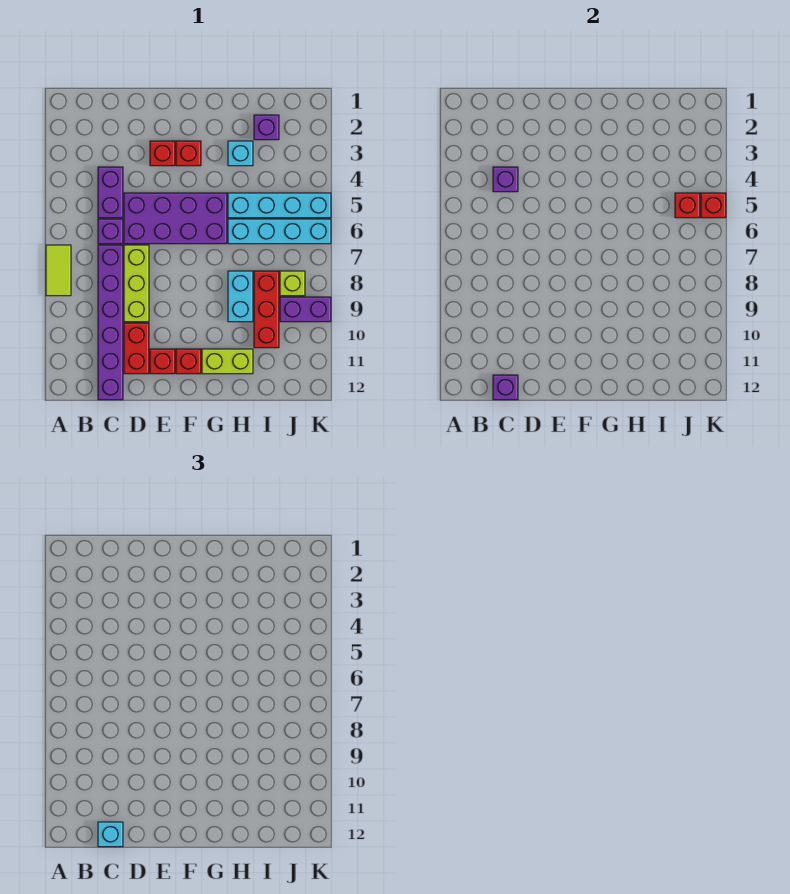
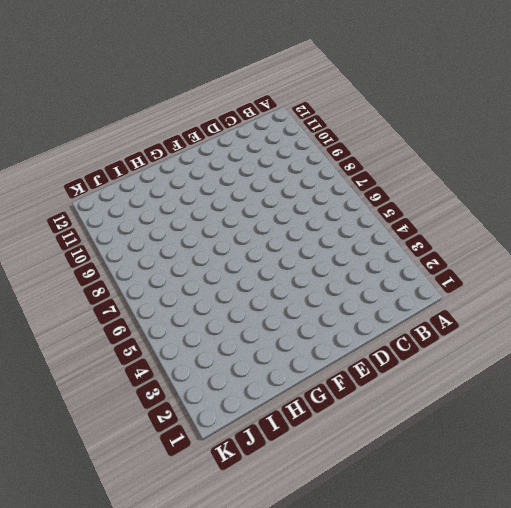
none -> lime 1x2 tile [46,245,71,296]
none -> purple 1x2 brick [98,167,123,218]
none -> purple 1x1 brick [98,219,123,244]

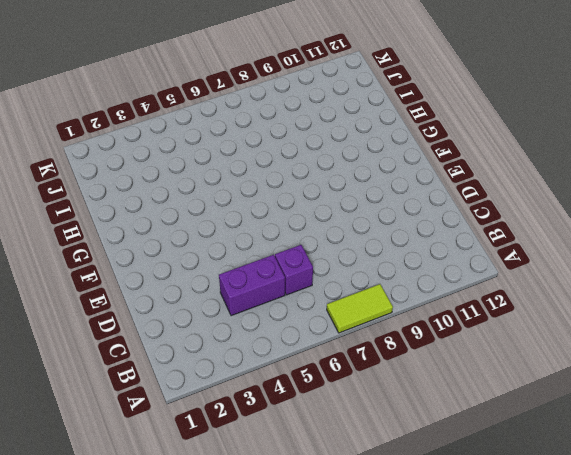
none -> purple 1x6 brick [98,245,123,400]
none -> purple 2x4 brick [124,193,227,244]
none -> lime 1x3 brick [124,245,149,322]

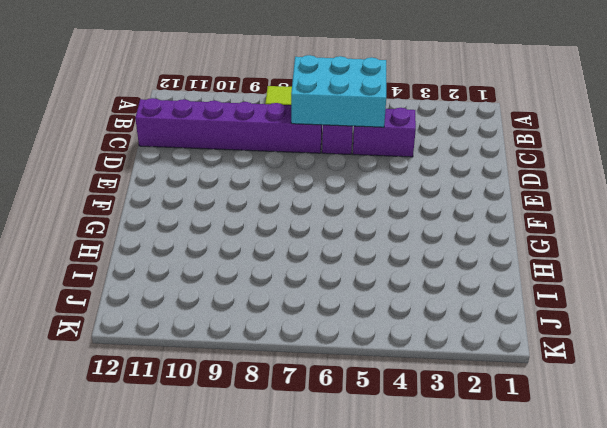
cyan 2x3 brick [291,55,386,127] -> none
none -> purple 2x4 brick [124,193,227,244]
none -> lime 1x3 brick [124,245,149,322]
none -> red 1x2 brick [124,323,149,374]

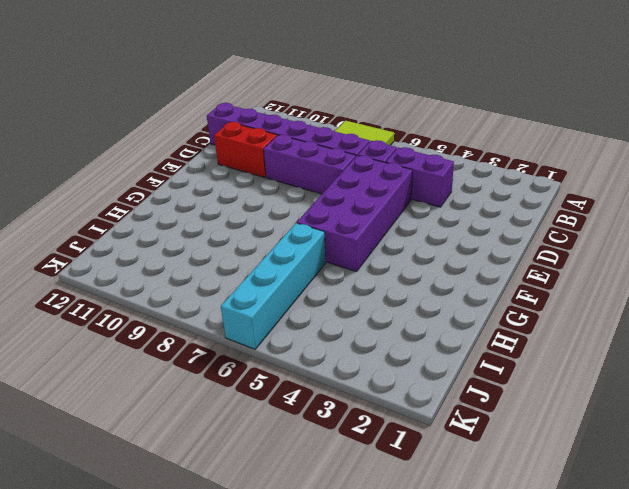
purple 1x3 brick [264,135,356,194] -> lime 1x3 brick [124,245,149,322]
none -> red 1x1 brick [150,141,175,166]
none -> red 1x1 brick [150,349,175,374]
none -> red 1x1 brick [176,141,201,166]

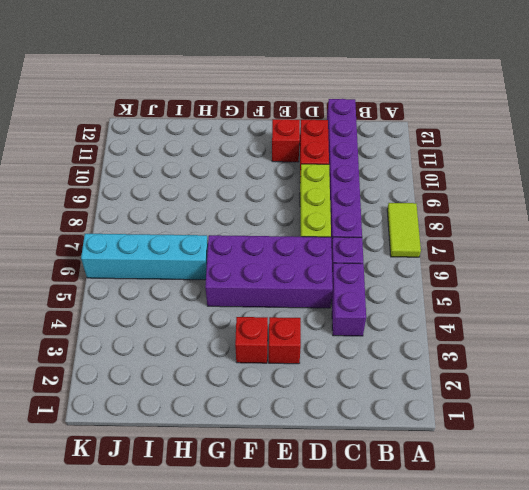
none -> red 1x1 brick [176,349,201,374]
none -> lime 1x2 brick [202,349,253,374]
none -> cyan 1x1 brick [228,141,253,166]

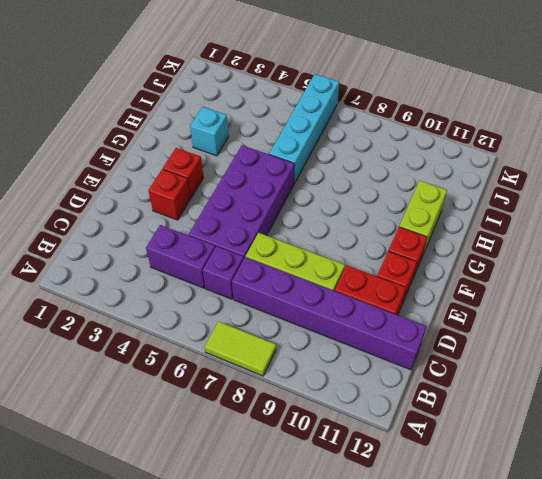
none -> cyan 1x4 brick [228,193,331,218]
none -> cyan 1x2 brick [228,271,253,322]
none -> purple 1x1 brick [254,115,279,140]

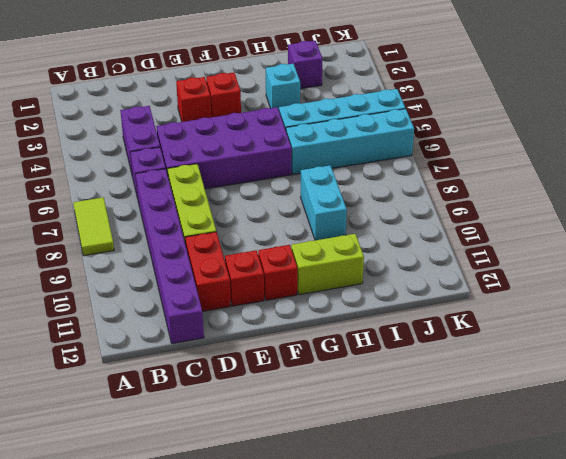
none -> red 1x3 brick [254,271,279,348]
none -> lime 1x1 brick [280,271,305,296]
none -> purple 1x2 brick [280,297,331,322]

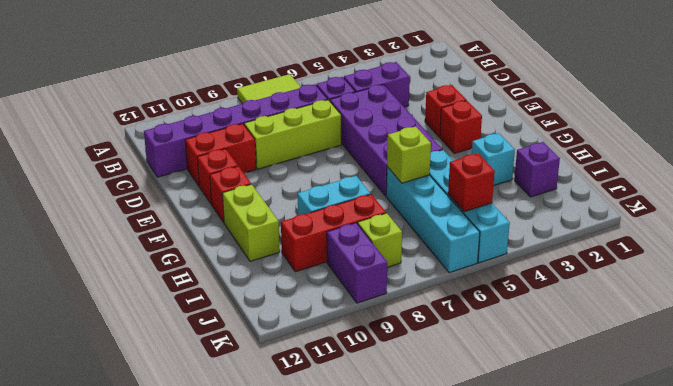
lime 1x1 brick [387,127,431,183] -> none
none -> purple 1x1 brick [493,167,518,192]
none -> purple 1x1 brick [493,375,518,400]
none -> red 1x1 brick [701,193,726,218]

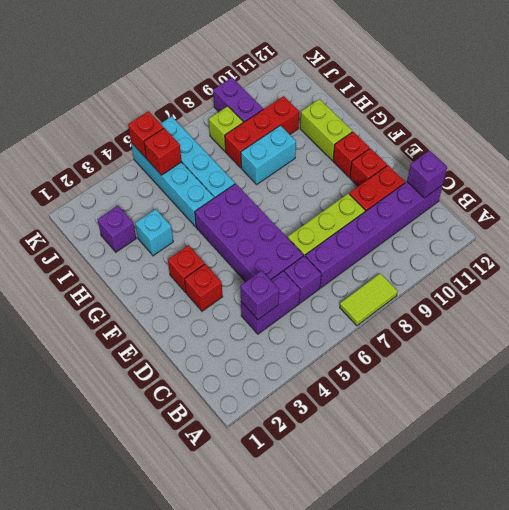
none -> cyan 1x1 brick [98,822,123,847]

